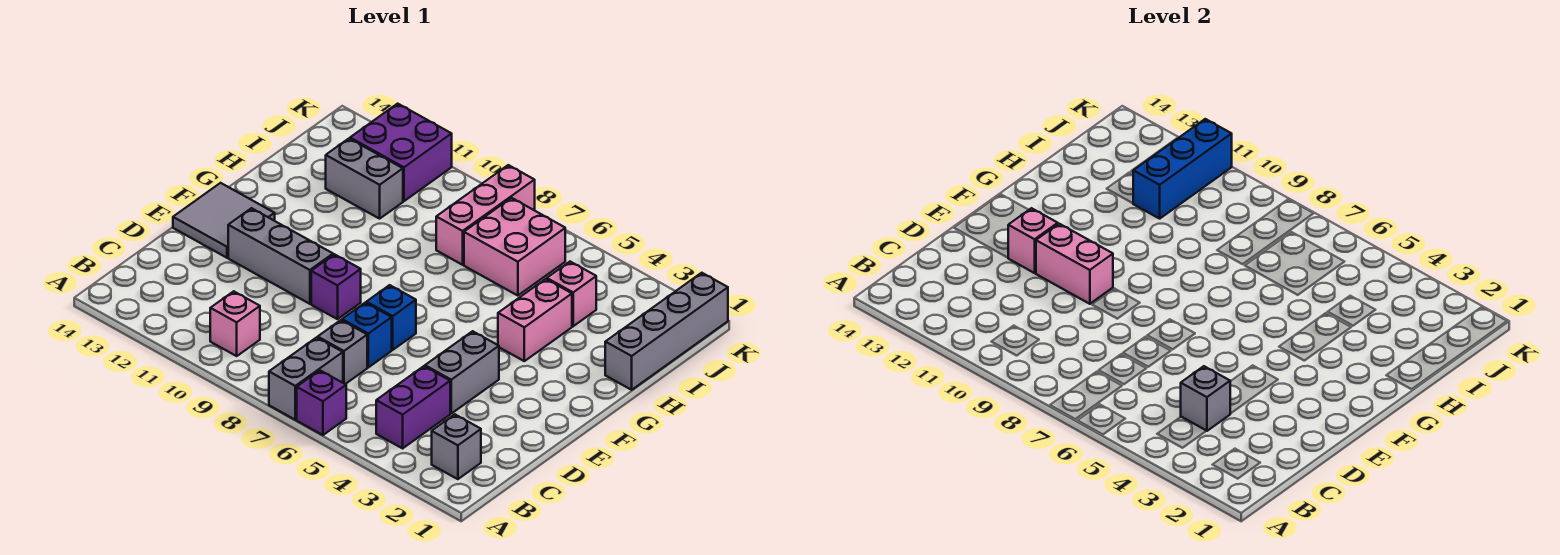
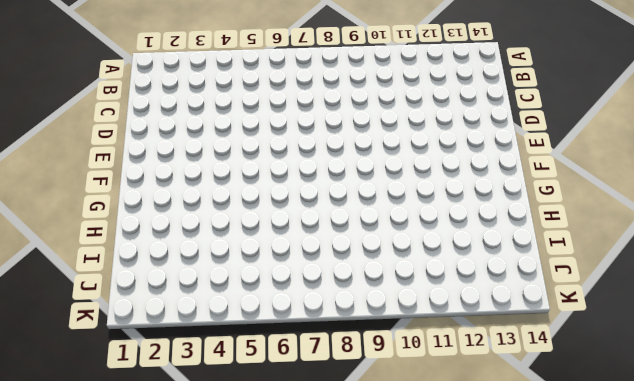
none -> purple 1x1 brick [297,370,346,435]
none -> grey 1x2 brick [269,337,343,420]
none -> grey 1x1 brick [432,414,481,479]

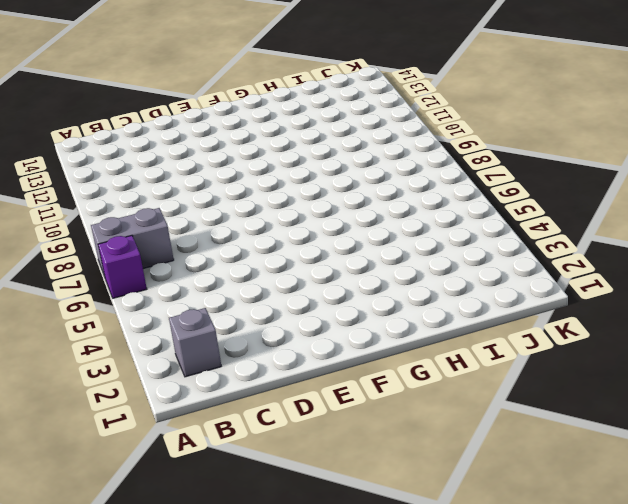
none -> purple 1x2 brick [376,366,450,448]
none -> pink 1x1 brick [210,291,260,356]
none -> grey 1x1 brick [318,320,367,384]

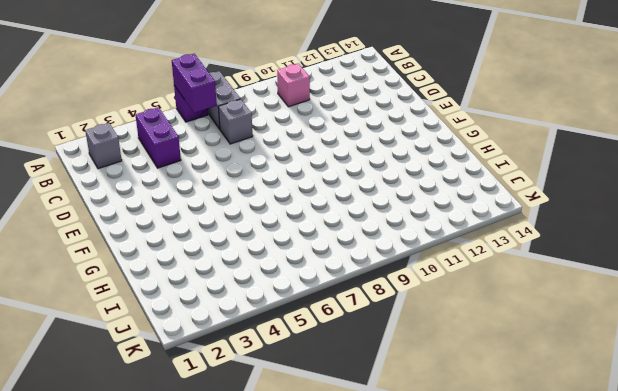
purple 1x2 brick [172,54,217,113] -> none
none -> grey 1x2 brick [425,331,499,413]
none -> blue 1x1 brick [342,303,392,367]
none -> blue 1x1 brick [366,285,416,350]

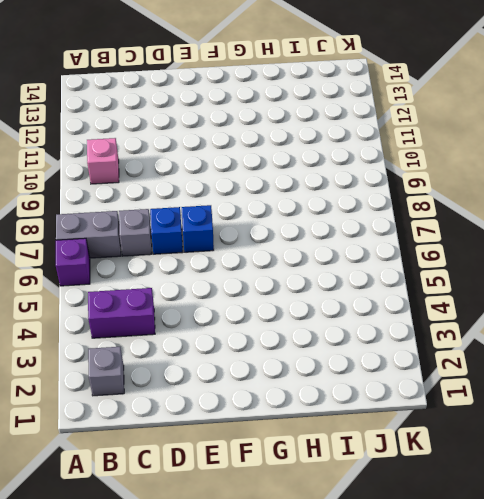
none -> grey 1x2 brick [425,331,499,413]
none -> purple 1x1 brick [311,254,361,319]
none -> grey 1x3 brick [228,208,333,304]

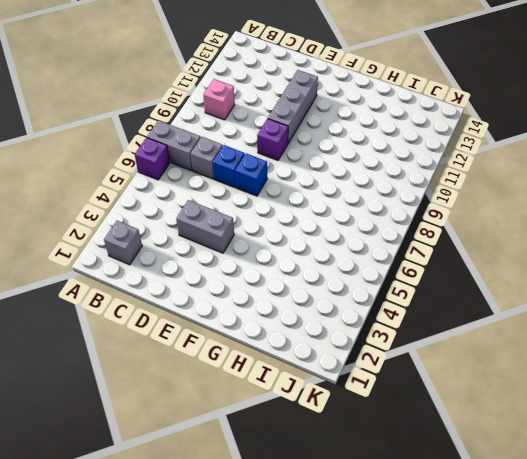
none -> purple 1x2 brick [376,366,450,448]
none -> grey 2x2 tile [173,183,275,258]
none -> pink 1x2 brick [498,279,572,361]

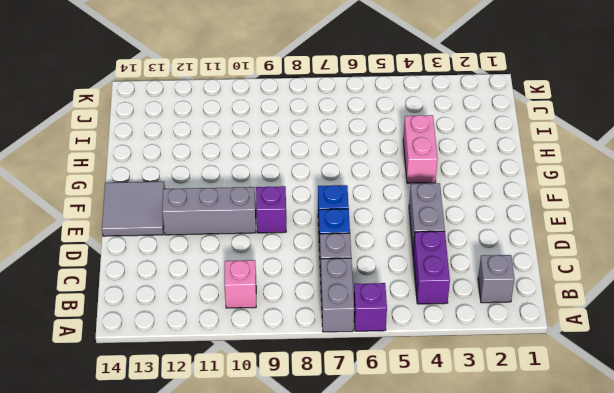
none -> grey 1x4 brick [605,273,728,390]
none -> pink 1x1 brick [547,262,596,326]
none -> pink 2x2 brick [464,198,565,296]

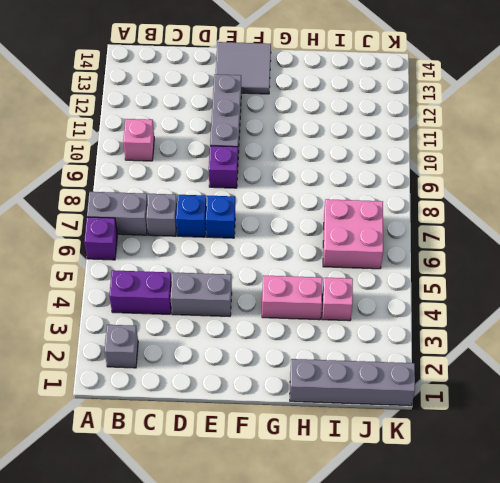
none -> pink 1x3 brick [436,165,535,265]
none -> grey 1x2 brick [326,139,403,219]
none -> purple 2x2 brick [350,104,452,201]

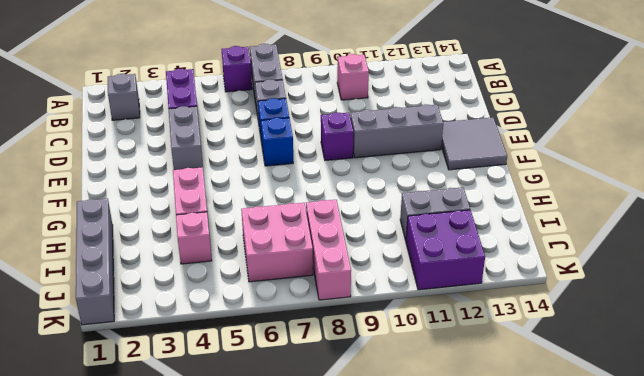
none -> grey 1x1 brick [1181,366,1230,431]
none -> pink 1x2 brick [1036,224,1113,304]
none -> pink 1x1 brick [1008,208,1058,273]

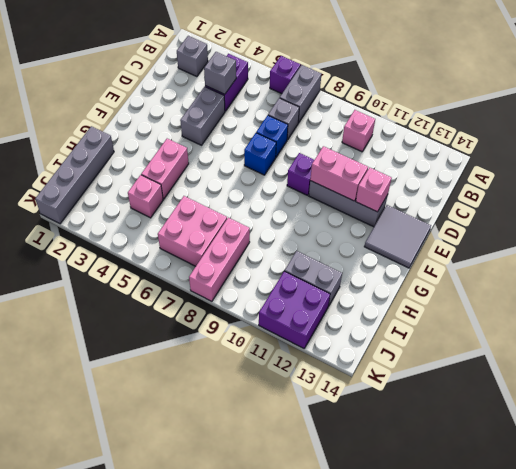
none -> blue 1x3 brick [1133,119,1232,219]

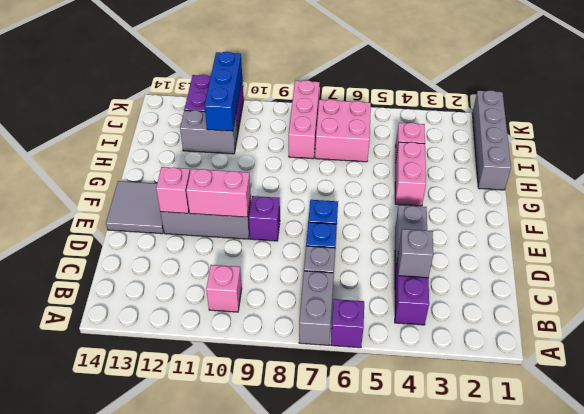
none -> grey 1x1 brick [432,414,481,479]

